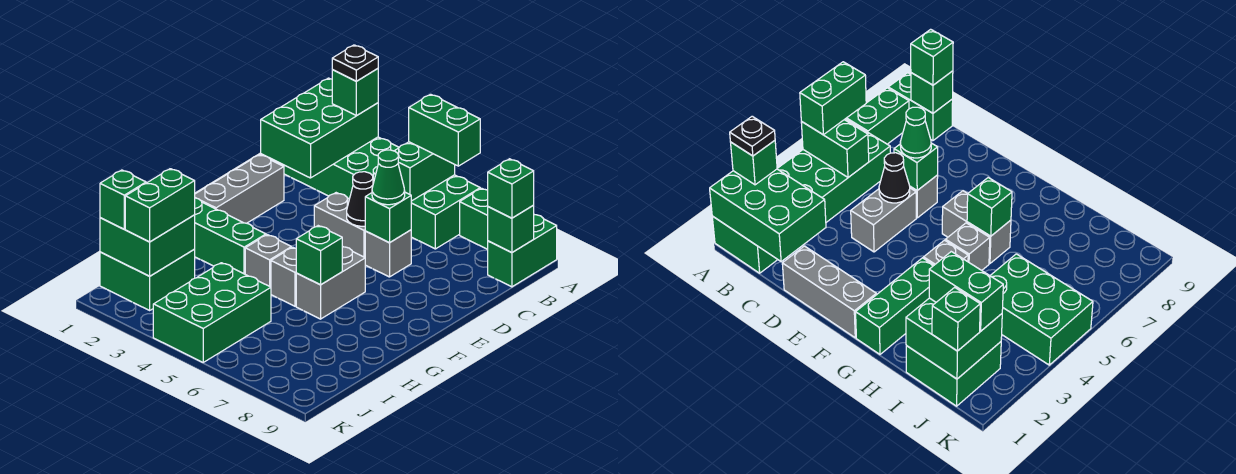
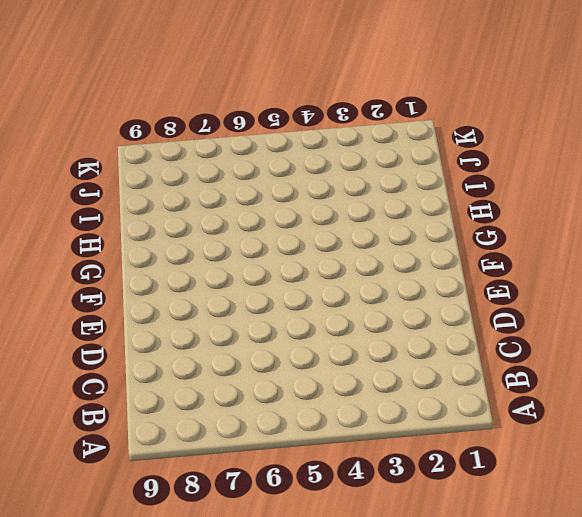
none -> green 2x6 brick [284,137,480,249]
none -> green 1x2 brick [460,188,488,249]
none -> green 1x2 brick [488,215,557,287]

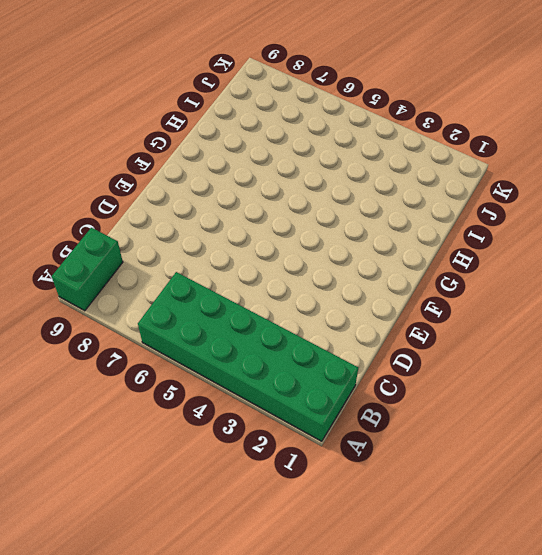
none -> green 1x2 brick [460,188,488,249]
none -> grey 1x3 brick [195,155,284,223]
none -> grey 1x2 brick [314,193,365,257]

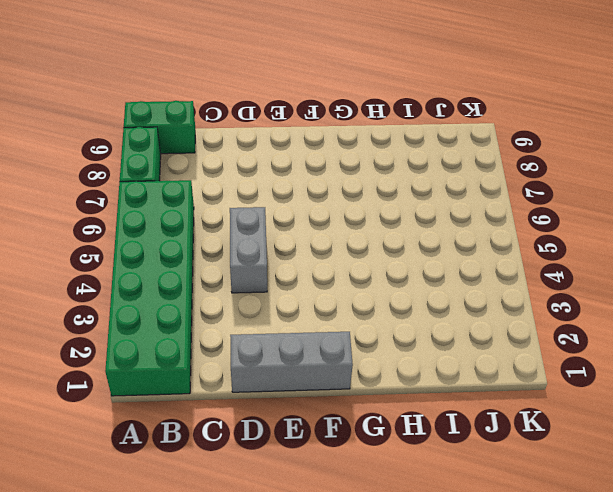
none -> grey 1x1 brick [365,230,411,277]
none -> grey 1x2 brick [296,246,365,319]
none -> green 1x3 brick [194,198,266,274]

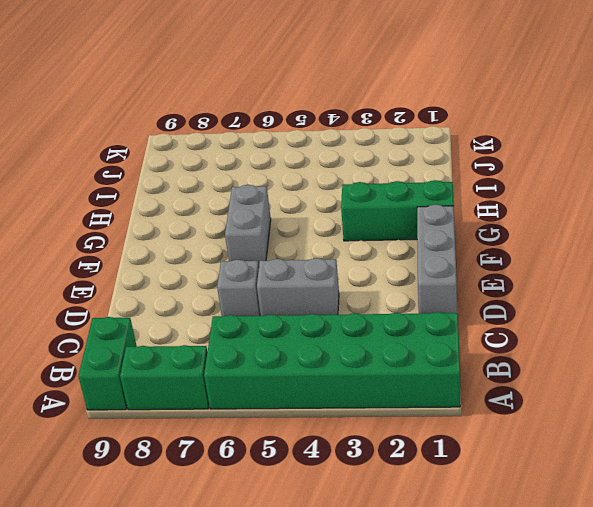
none -> grey 1x1 brick [245,235,291,287]
none -> grey 1x1 brick [271,247,296,306]
none -> green 2x2 brick [100,250,195,310]

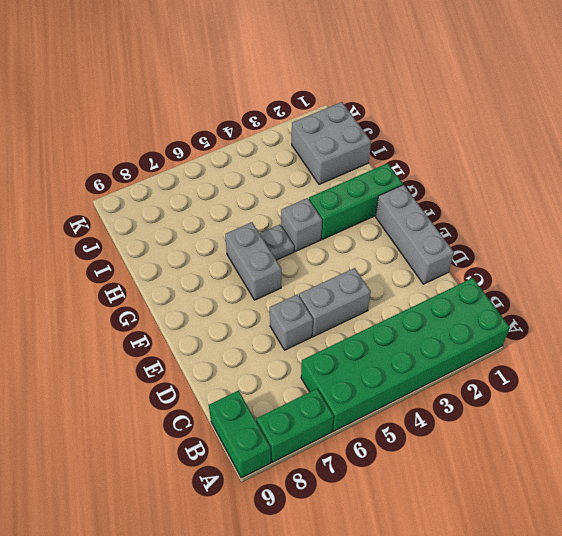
grey 1x1 plate [259,224,294,260] -> grey 1x1 brick [271,247,296,306]
grey 2x2 brick [292,102,371,184] -> green 2x2 brick [100,250,195,310]
none -> green 2x3 brick [153,263,271,362]
none -> green 2x3 brick [261,78,378,178]
none -> green 1x2 brick [395,142,455,201]

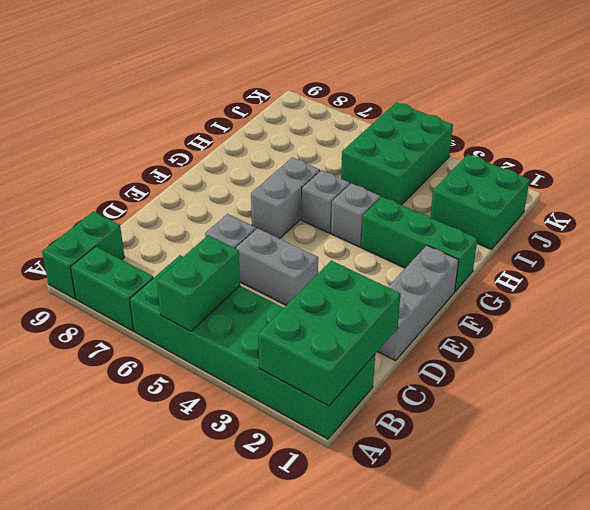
none -> green 1x1 brick [488,205,534,253]
none -> black 1x1 cone [347,172,373,226]
none -> green 1x1 brick [365,192,411,243]

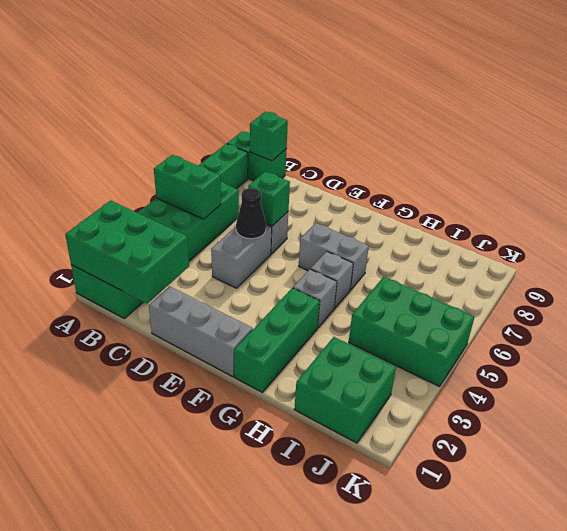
none -> green 1x1 brick [296,226,342,285]
none -> green 2x2 brick [100,215,195,276]
none -> green 1x1 brick [332,69,378,116]

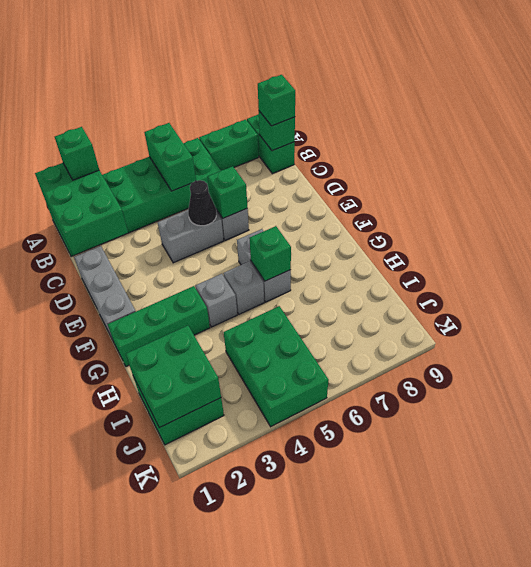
none -> green 1x2 brick [409,94,480,166]
none -> green 1x1 cone [372,150,405,205]
none -> green 1x2 brick [125,169,195,242]

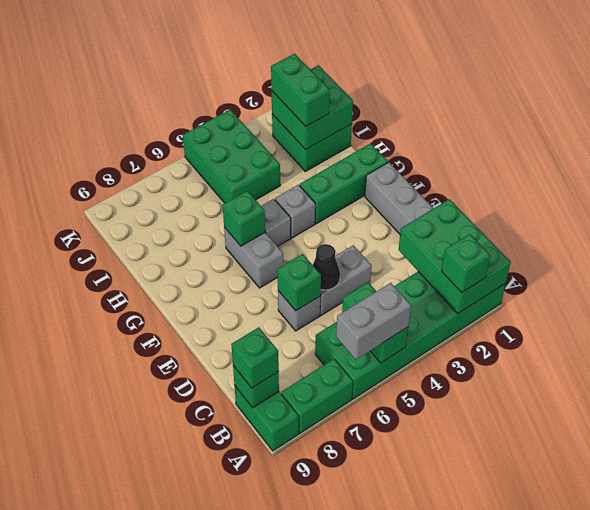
grey 1x2 brick [336,283,411,360] -> green 1x2 brick [409,94,480,166]
none -> green 1x1 cone [372,150,405,205]
none -> green 1x1 brick [100,170,146,229]
none -> black 1x1 plate [332,45,378,81]

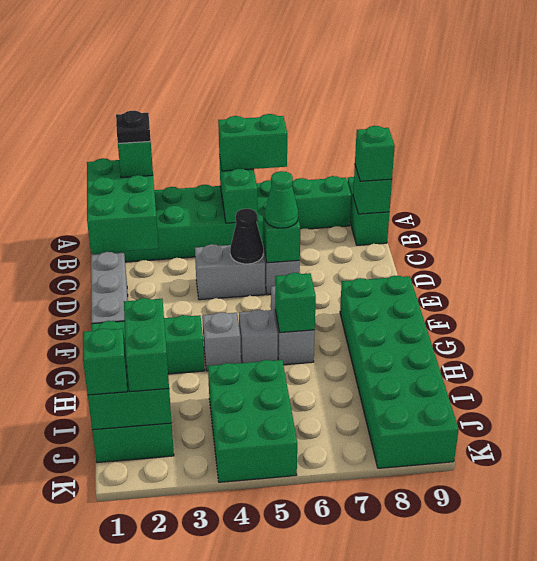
green 2x6 brick [340,276,459,468] -> none

